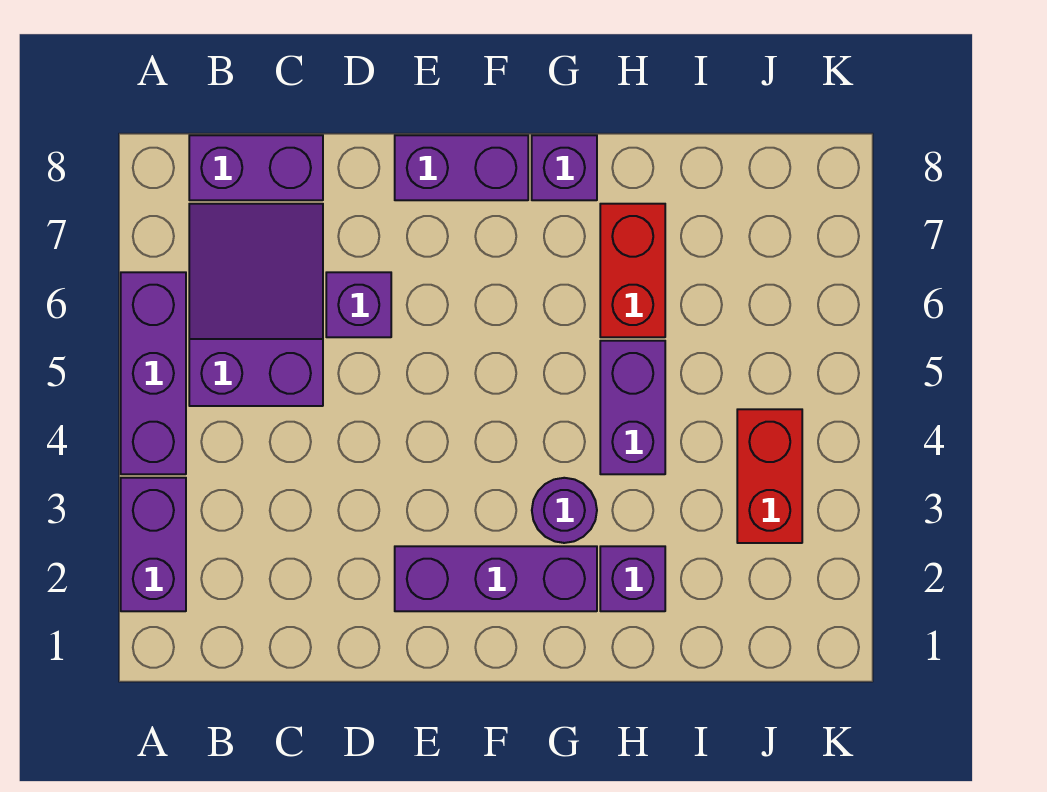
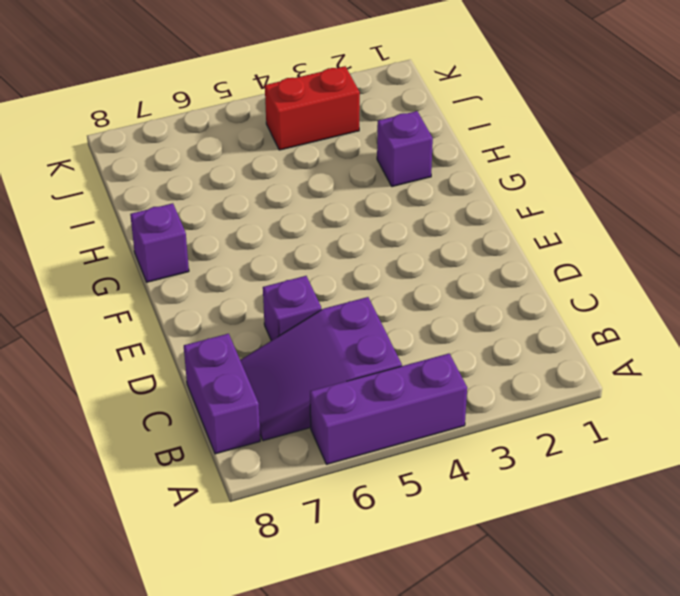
none -> purple 1x2 brick [121,478,186,611]
none -> purple 1x3 brick [395,546,597,611]
none -> purple 1x2 brick [395,135,528,200]

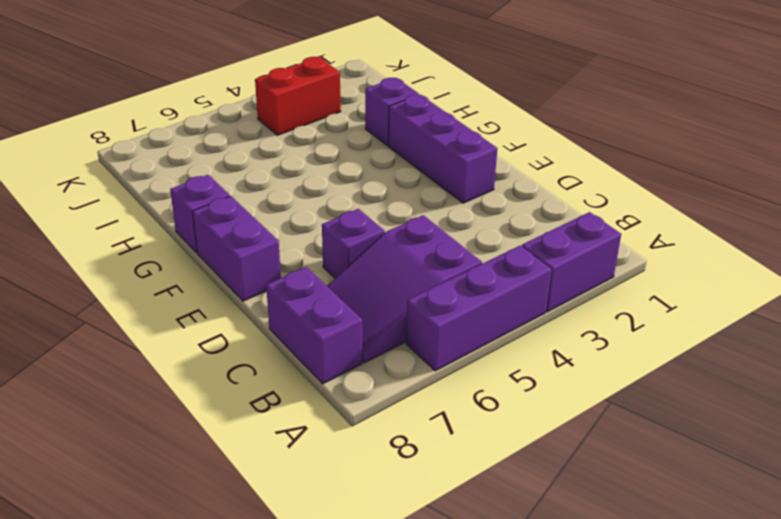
none -> purple 1x1 round brick [532,478,597,543]
none -> purple 1x2 brick [600,341,665,474]
none -> red 1x2 brick [600,204,665,337]

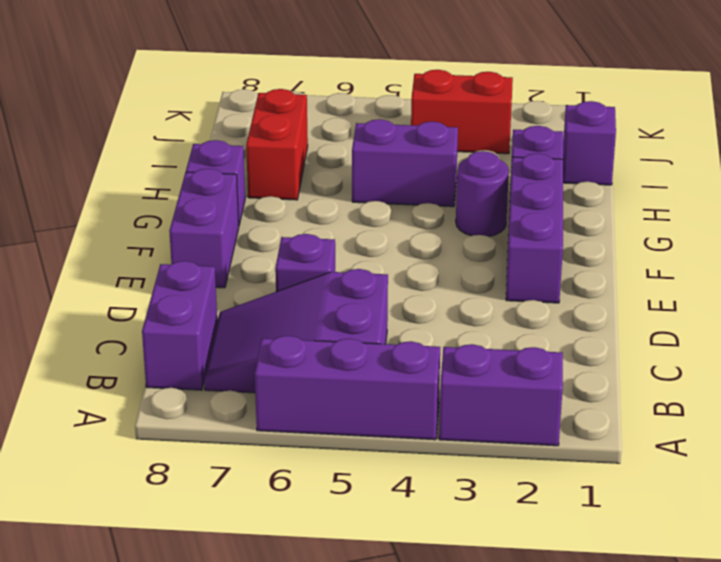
red 1x2 brick [246,89,308,200] -> red 1x2 brick turned to [600,204,665,337]
purple 1x1 brick [563,101,616,185] -> none

